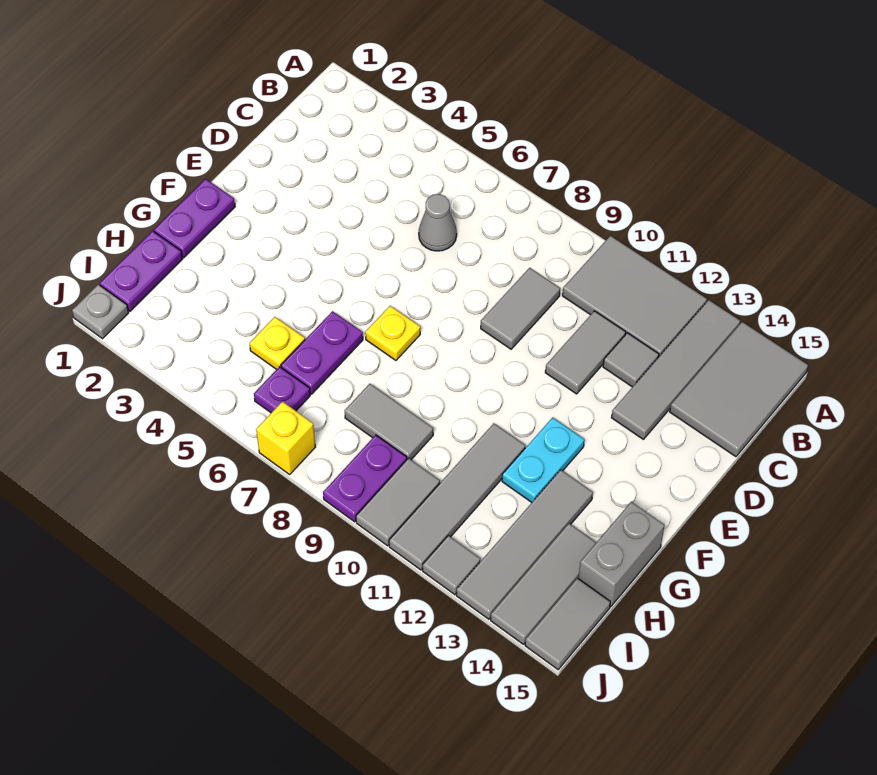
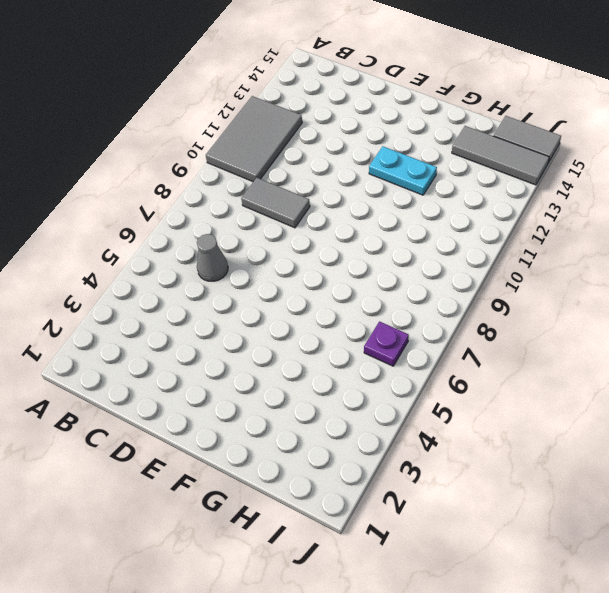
none -> grey 1x4 tile [612,300,740,439]
none -> grey 2x3 tile [670,322,808,457]
none -> grey 1x2 tile [545,311,626,394]

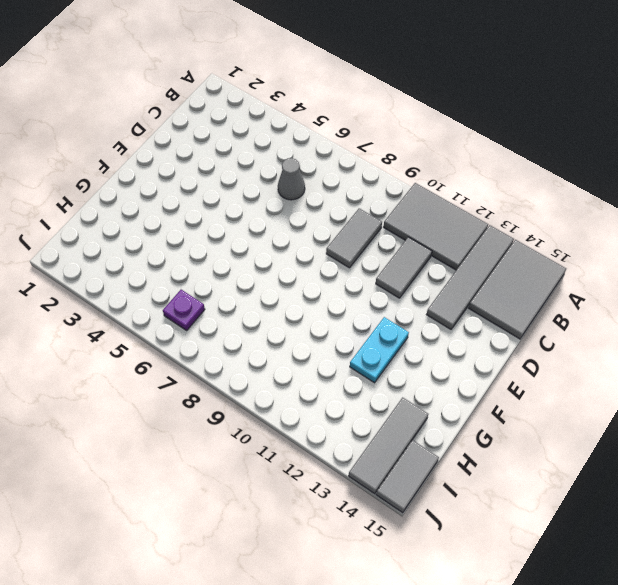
none -> grey 1x1 tile [603,333,659,387]
none -> purple 1x2 plate [154,179,235,258]
none -> yellow 1x1 plate [365,306,420,360]

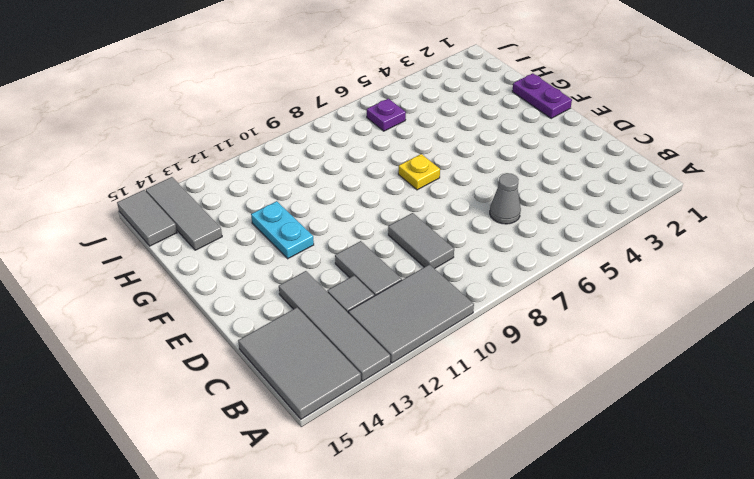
none -> purple 1x2 plate [281,311,363,394]
none -> grey 1x4 tile [389,423,525,570]
none -> grey 1x4 tile [456,470,593,619]

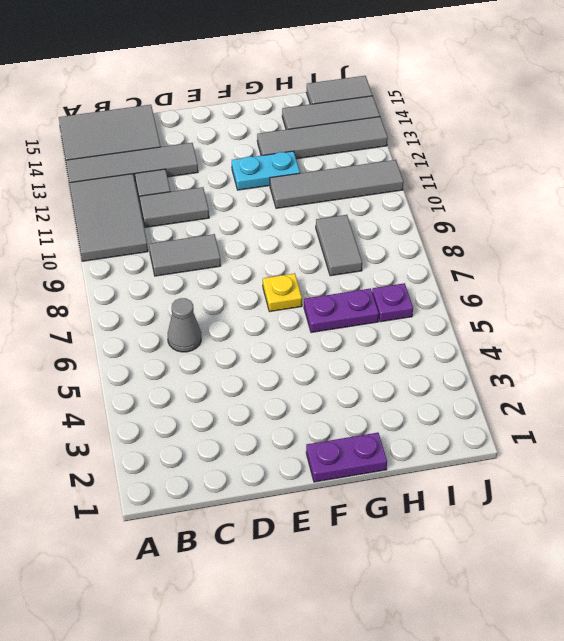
none -> grey 1x2 brick [578,502,665,607]
none -> purple 1x2 plate [100,231,183,311]
none -> yellow 1x1 plate [249,317,305,369]

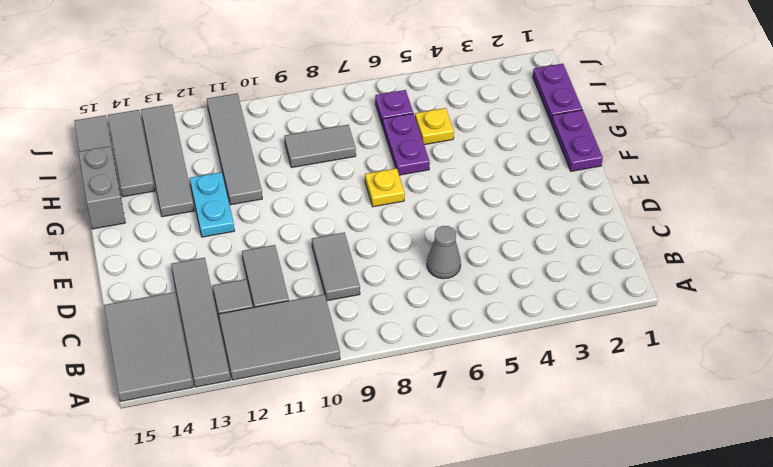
none -> purple 1x2 plate [323,435,407,522]
none -> grey 1x2 tile [356,458,440,546]
none -> grey 1x1 plate [72,284,129,339]

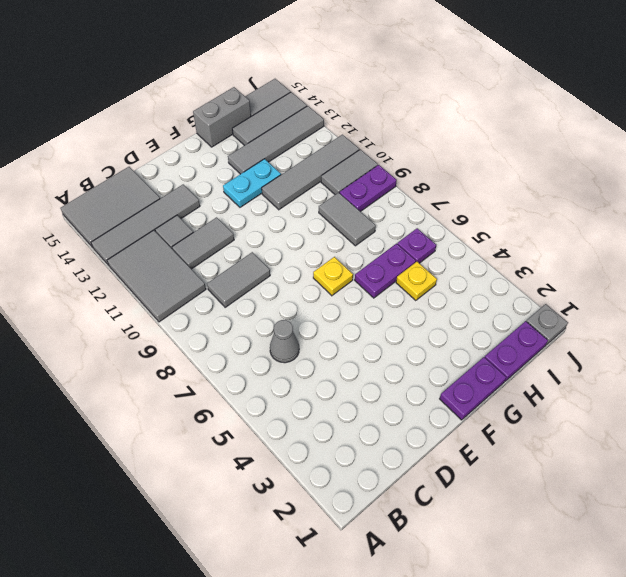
none -> yellow 1x1 brick [256,401,315,474]
none -> grey 1x1 tile [423,535,480,595]

